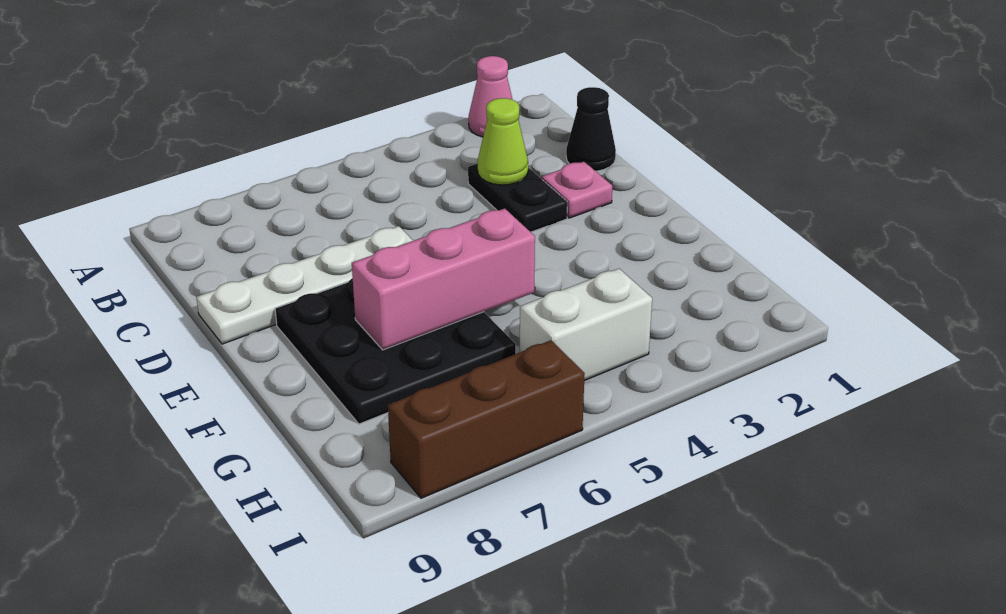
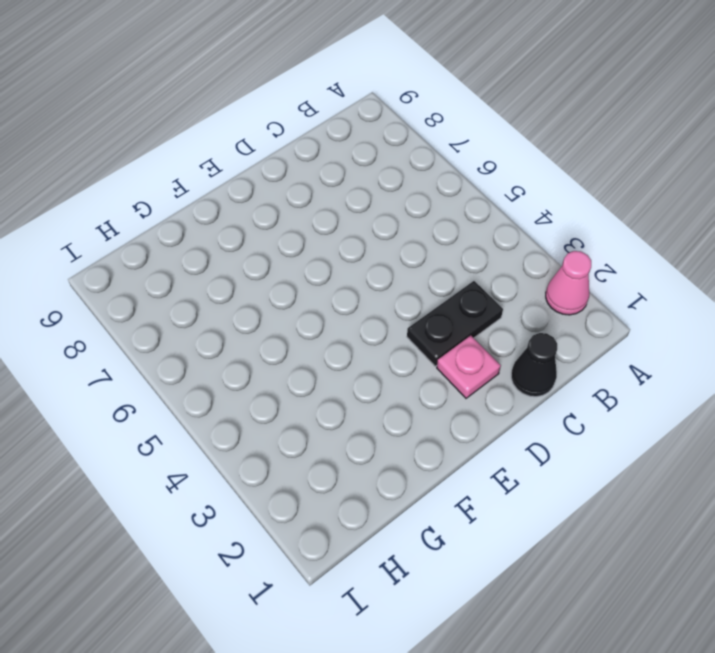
none -> white 1x4 plate [196,226,413,344]
none -> black 3x3 plate [275,278,516,424]

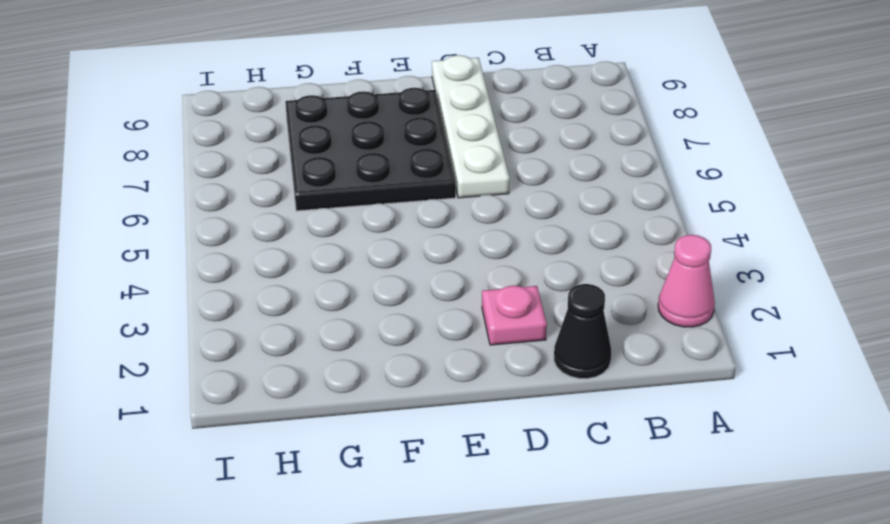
none -> black 1x2 plate [468,164,567,232]
none -> white 1x2 brick [520,269,652,381]

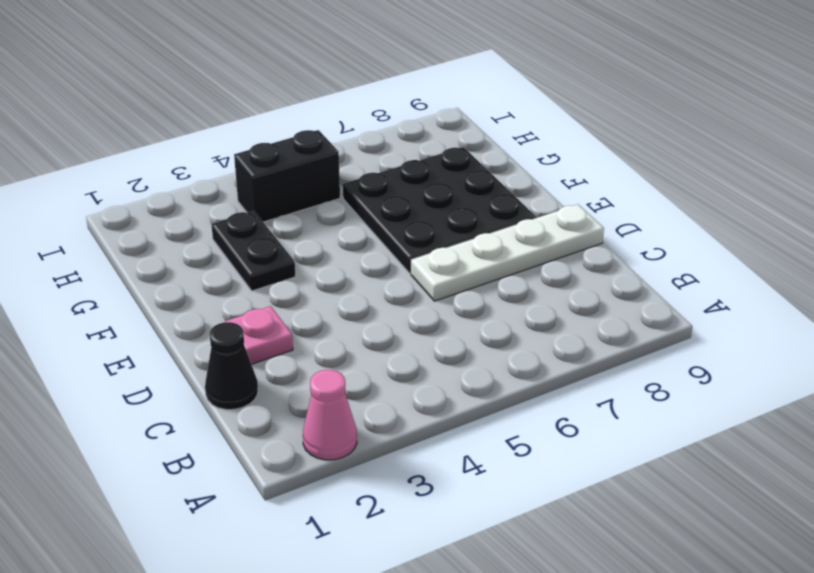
black 1x2 plate [211,211,296,291] -> black 1x2 plate moved to [468,164,567,232]
black 1x2 brick [234,130,340,222] -> white 1x2 brick [520,269,652,381]
none -> brown 1x3 brick [388,340,585,498]
none -> lime 1x1 cone [477,98,528,185]

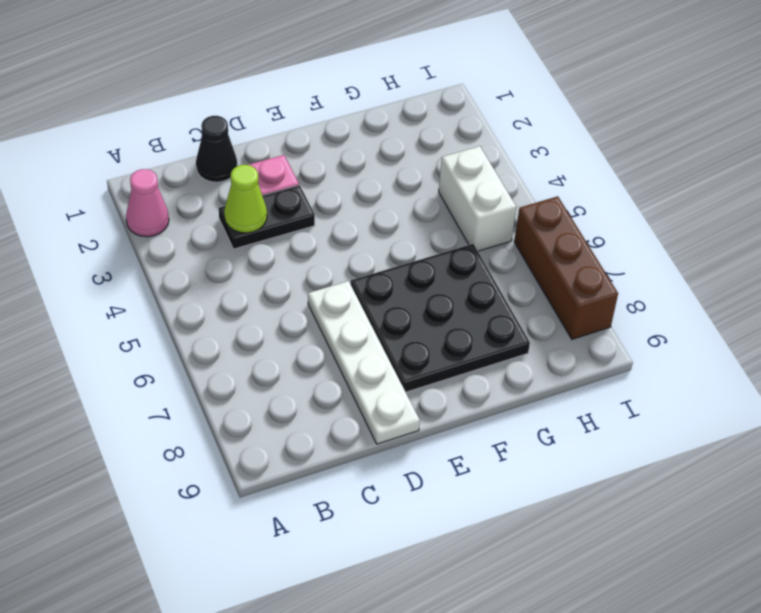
none -> pink 1x3 brick [352,209,535,350]

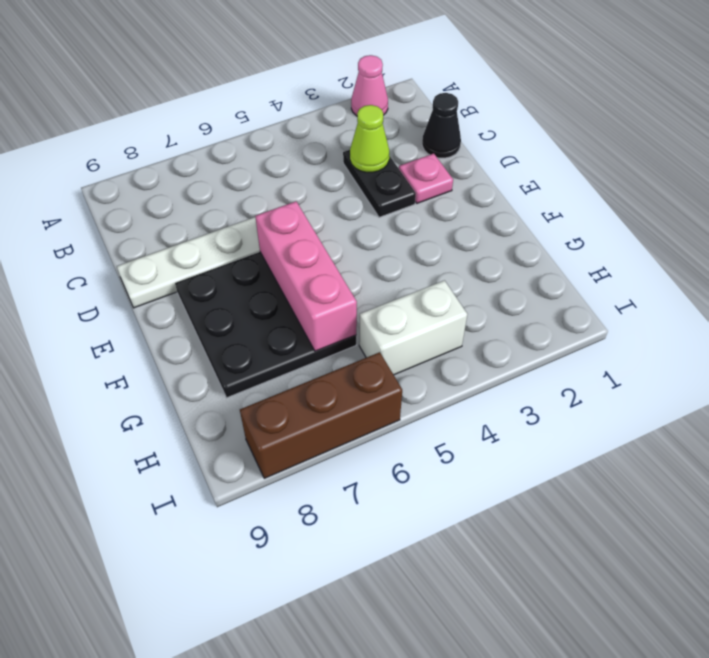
pink 1x3 brick [255,201,357,351] -> pink 1x3 brick turned to [352,209,535,350]

